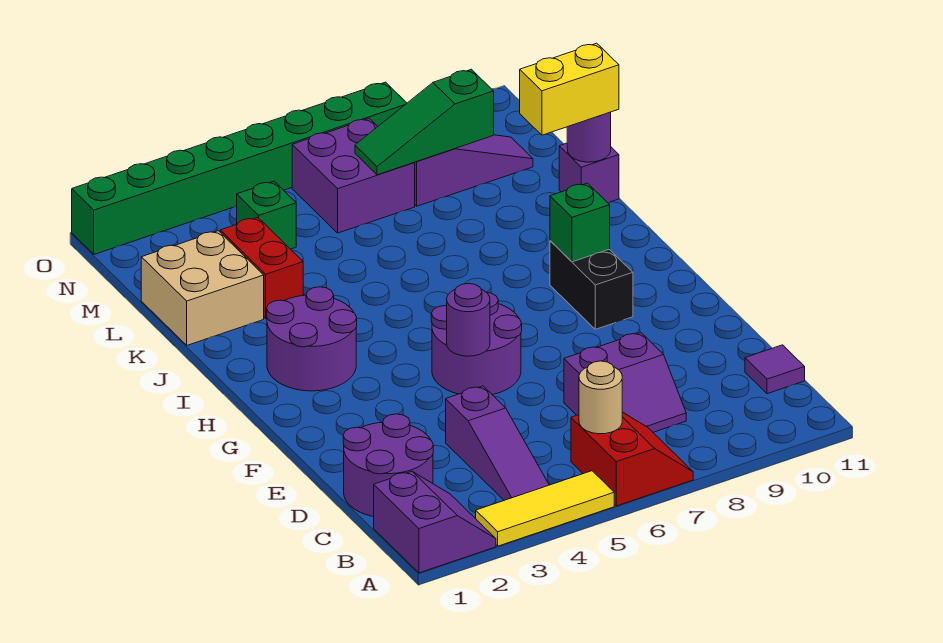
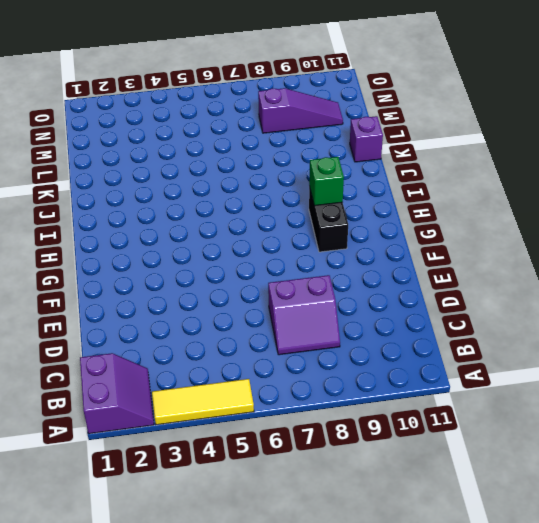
none -> red 2x2 slope [571,412,693,506]
none -> purple 1x3 slope [446,386,549,500]
none -> purple 2x2 round brick [343,414,433,517]

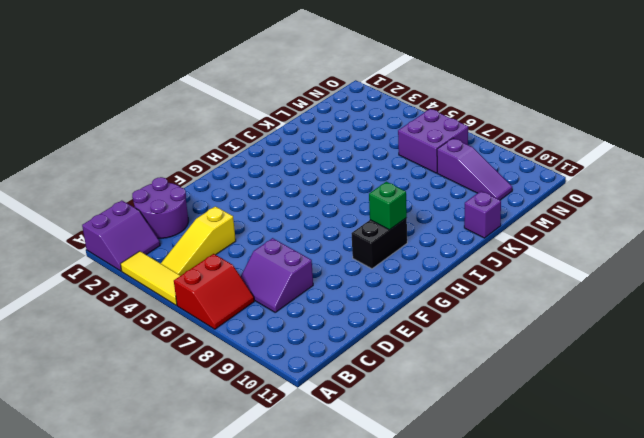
yellow 1x3 slope [161,206,236,276] -> purple 1x3 slope [446,386,549,500]
none -> purple 1x1 tile [745,345,805,394]
none -> purple 2x2 round brick [431,293,522,395]
none -> purple 2x2 round brick [267,287,357,391]

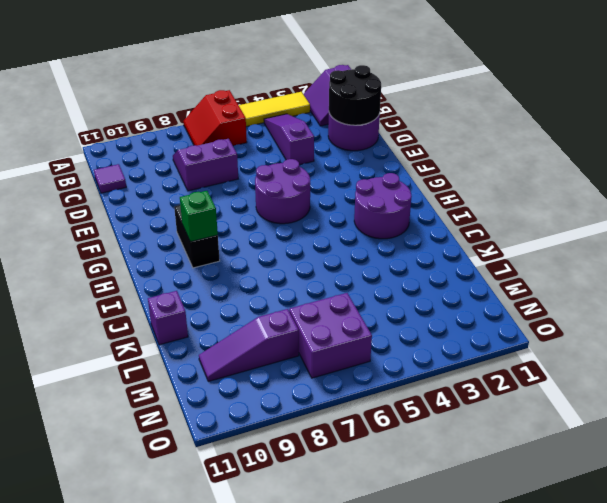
black 2x2 round brick [329,65,381,125] -> none
none -> tan 2x2 brick [141,231,264,345]
none -> red 1x2 brick [220,217,303,319]
none -> green 1x1 brick [237,181,296,249]

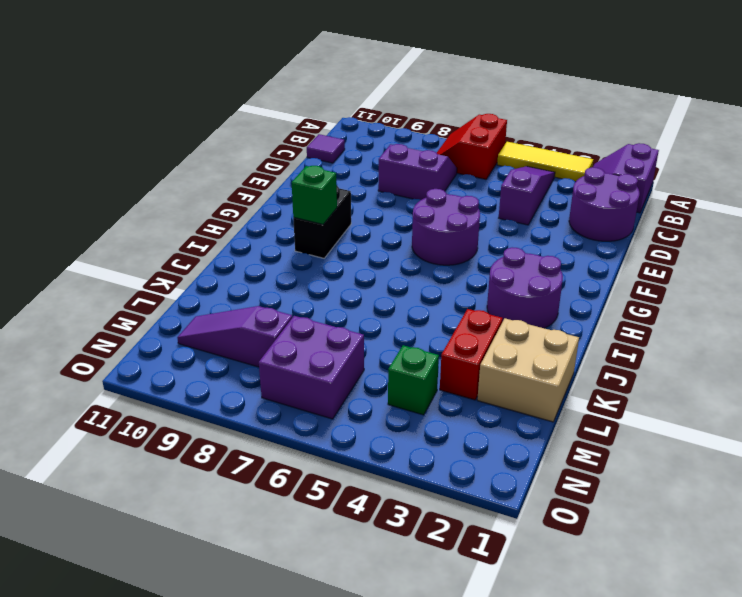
none -> purple 1x1 brick [559,143,619,203]
none -> green 1x8 brick [72,82,407,254]
none -> tan 1x1 round brick [579,361,622,434]

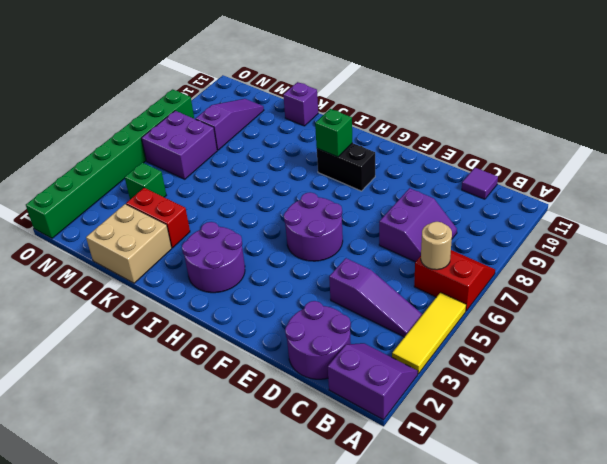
none -> purple 1x1 round brick [447,283,490,356]
none -> purple 1x1 round brick [567,112,611,162]
none -> green 1x3 slope [355,69,494,175]

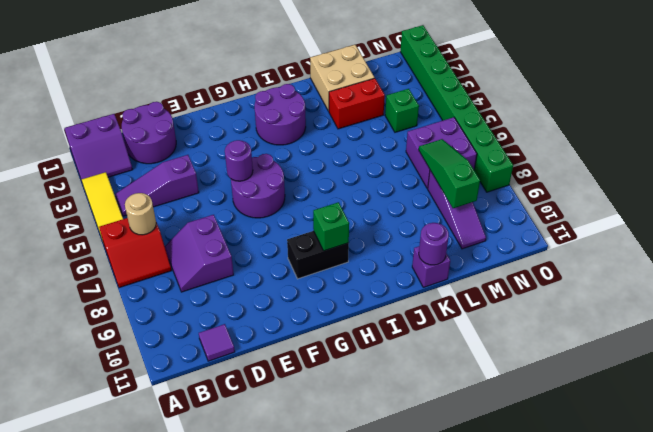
none -> yellow 1x2 brick [520,43,619,135]

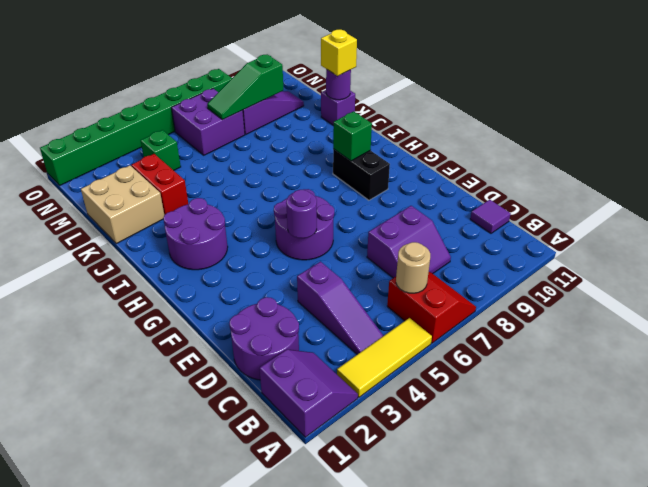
yellow 1x1 brick [321,30,357,76] -> yellow 1x2 brick [520,43,619,135]

